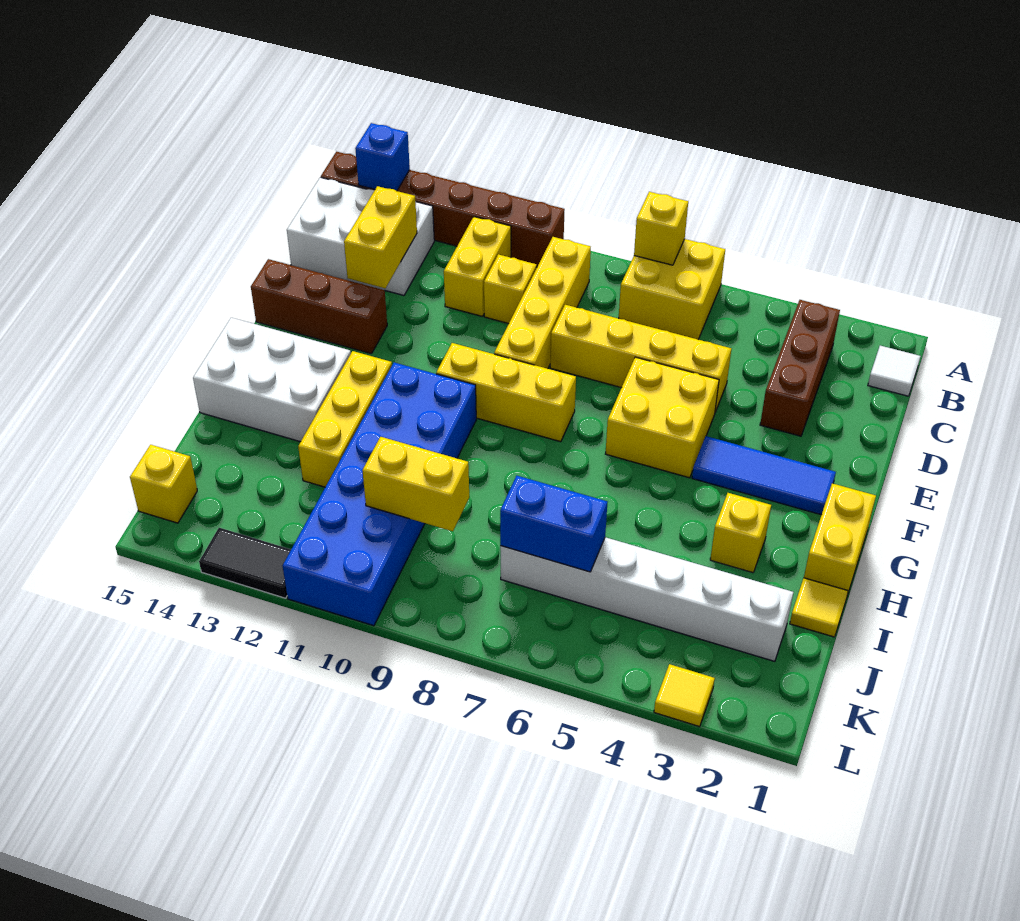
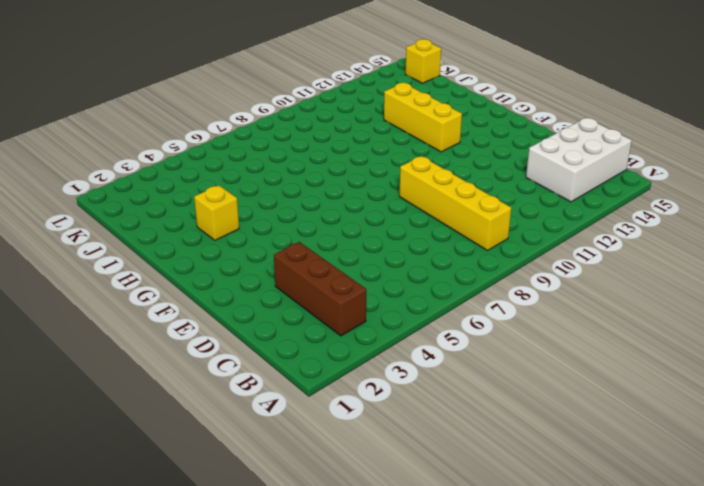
none -> yellow 2x2 brick [619,239,725,339]
none -> brown 1x6 brick [321,152,565,267]
none -> white 1x1 tile [868,346,920,396]

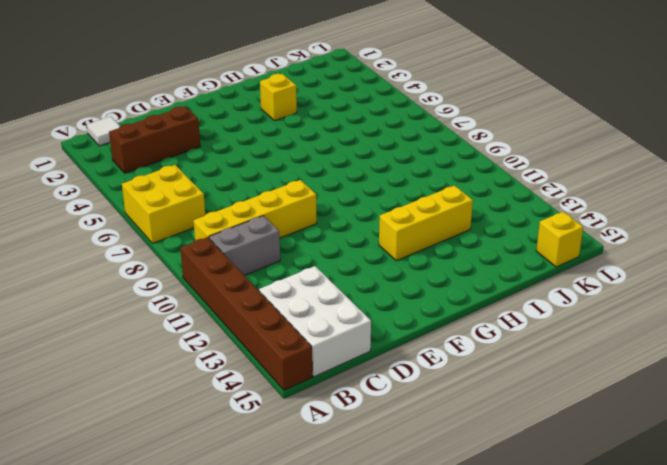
grey 1x2 brick [209,216,280,275] -> yellow 1x1 brick [484,254,537,324]
none -> yellow 1x2 brick [444,217,511,316]
none -> yellow 1x4 brick [550,305,731,412]
none -> yellow 2x2 brick [606,357,719,478]

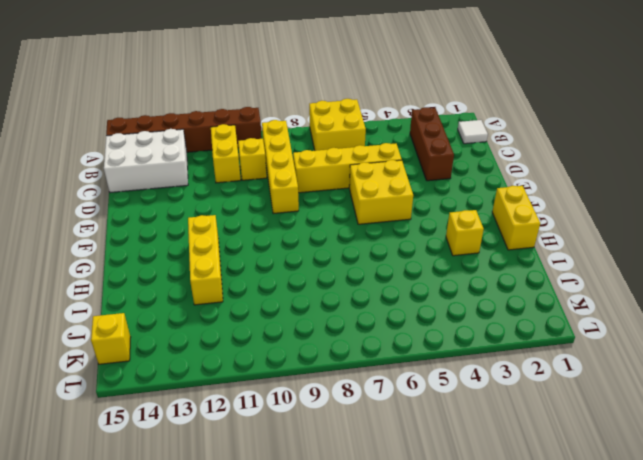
none -> brown 1x3 brick [251,259,387,354]
none -> blue 1x3 tile [692,436,836,515]
none -> yellow 1x3 brick [436,343,576,442]

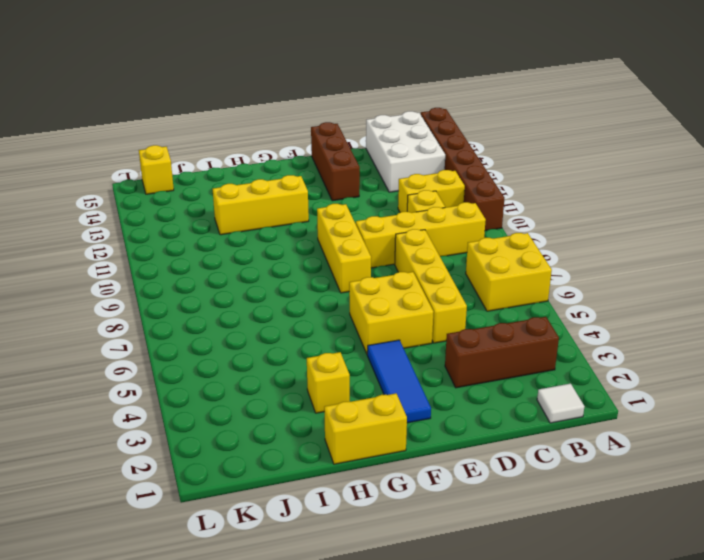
none -> blue 2x6 brick [283,363,476,626]
none -> white 2x3 brick [193,318,351,442]
none -> yellow 1x1 tile [790,578,848,637]

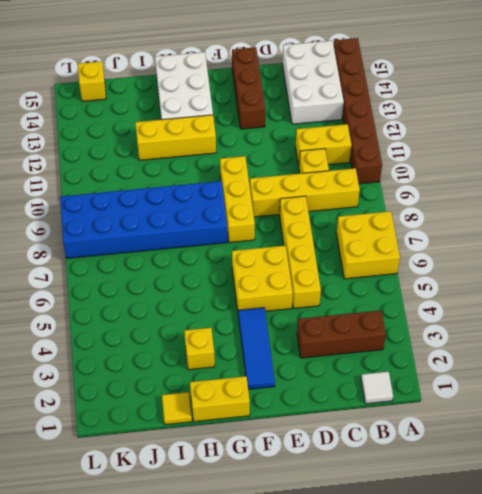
blue 2x6 brick [60,181,228,258] -> blue 2x6 brick moved to [283,363,476,626]
none -> white 1x6 brick [500,537,793,661]
none -> yellow 1x1 tile [654,664,715,727]
none -> black 1x2 tile [199,528,291,598]

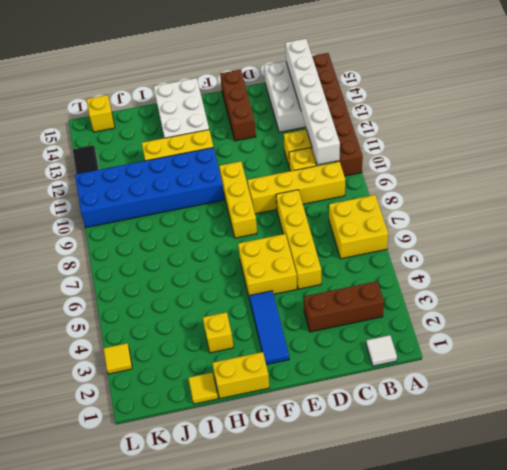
white 1x6 brick [285,39,340,165] -> white 1x6 brick moved to [500,537,793,661]
none -> yellow 1x1 brick [634,192,688,265]
none -> blue 1x1 brick [355,123,410,191]
none -> yellow 1x2 brick [344,186,417,288]

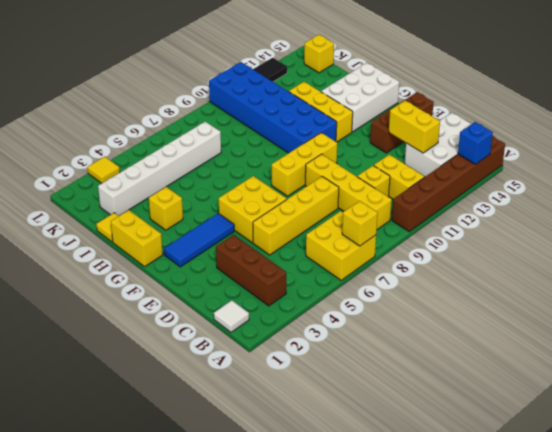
none -> blue 1x2 brick [500,476,607,572]
none -> yellow 1x2 brick [362,437,469,531]

